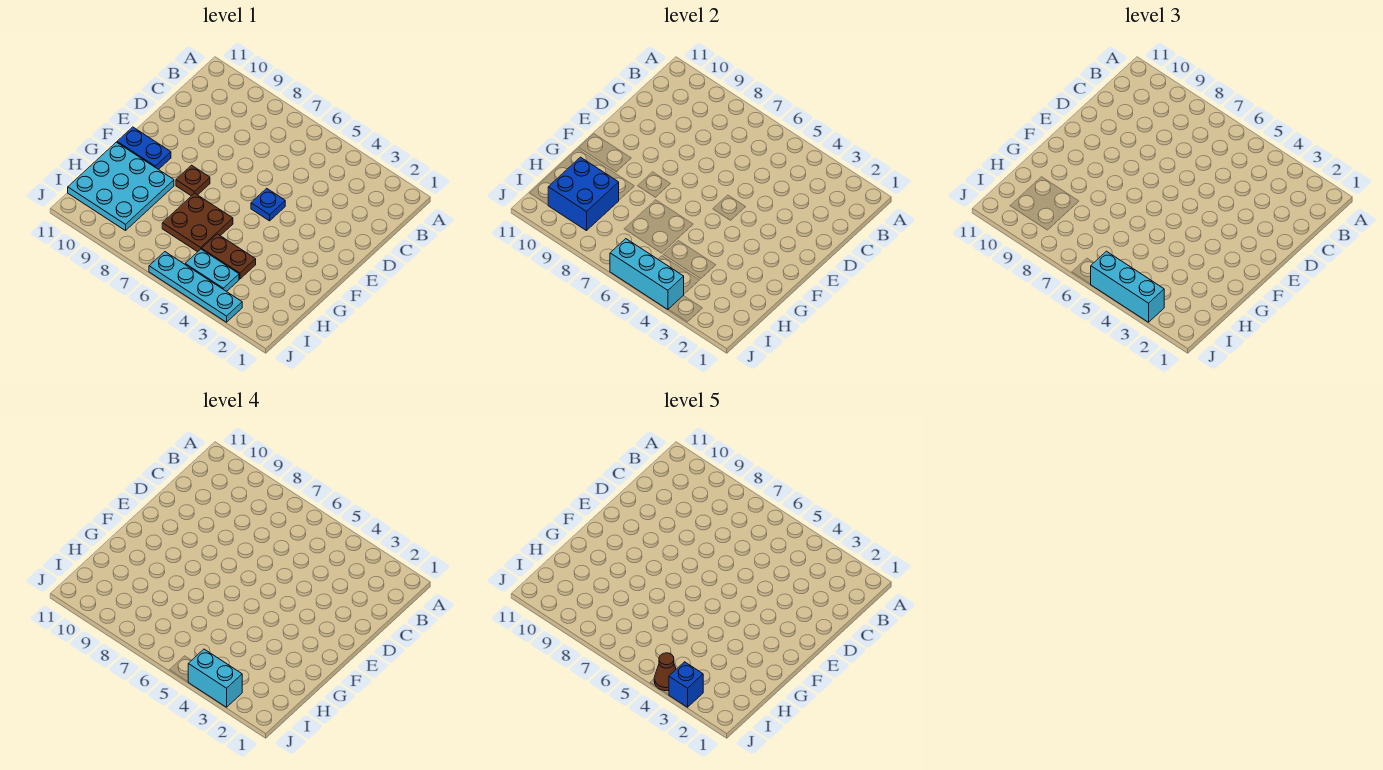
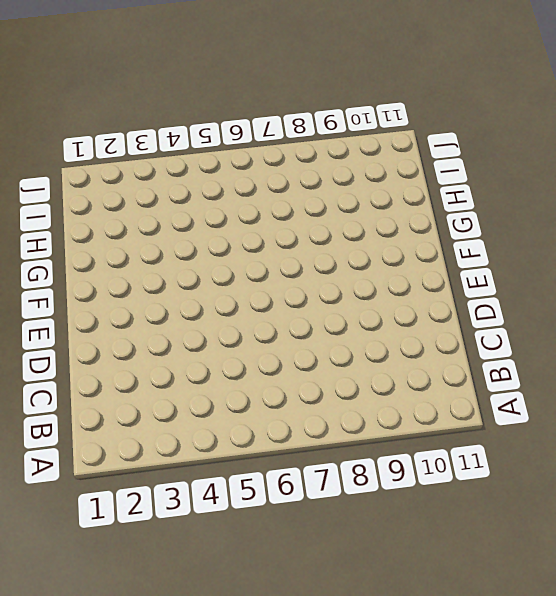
none -> blue 1x1 plate [251,188,285,221]
none -> brown 1x1 plate [176,165,210,196]
none -> blue 1x2 plate [117,127,171,170]

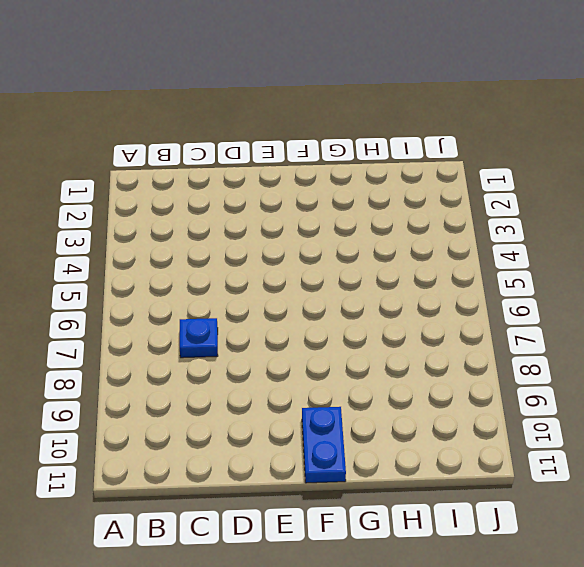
blue 1x1 plate [180,318,218,358] -> blue 1x1 plate moved to [251,188,285,221]
none -> brown 1x1 plate [176,165,210,196]
none -> brown 2x2 plate [162,193,233,252]
none -> cyan 3x3 plate [68,142,174,231]

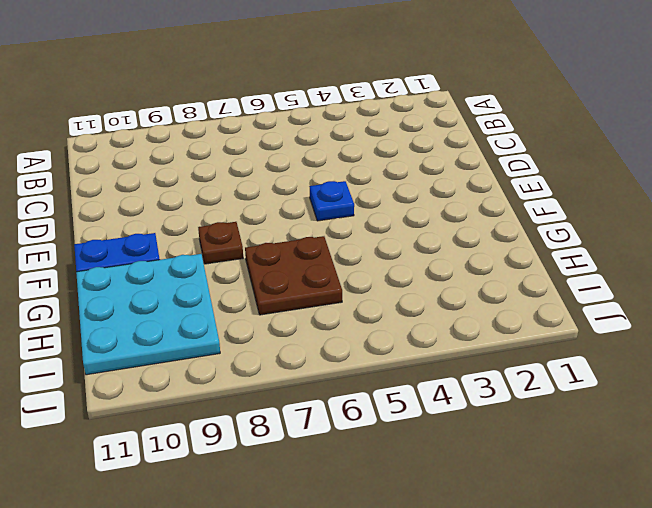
none -> brown 1x2 plate [202,234,256,279]
none -> cyan 1x2 plate [185,249,239,292]
none -> cyan 1x4 plate [149,252,242,322]

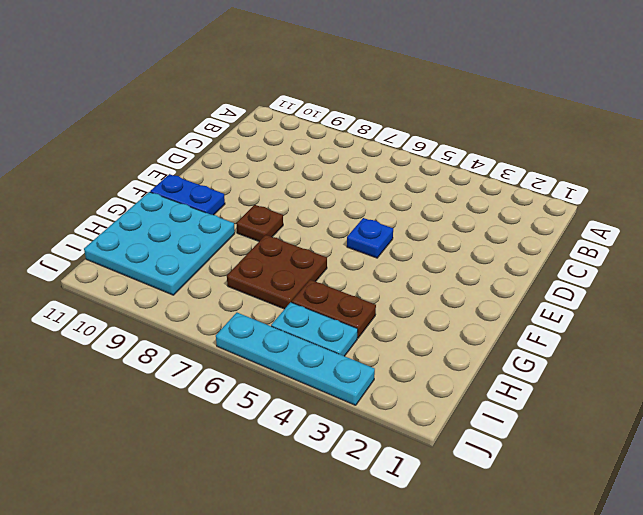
none -> blue 2x2 brick [548,157,619,231]
none -> cyan 1x3 brick [610,239,684,309]
none -> cyan 1x3 brick [1091,251,1164,322]

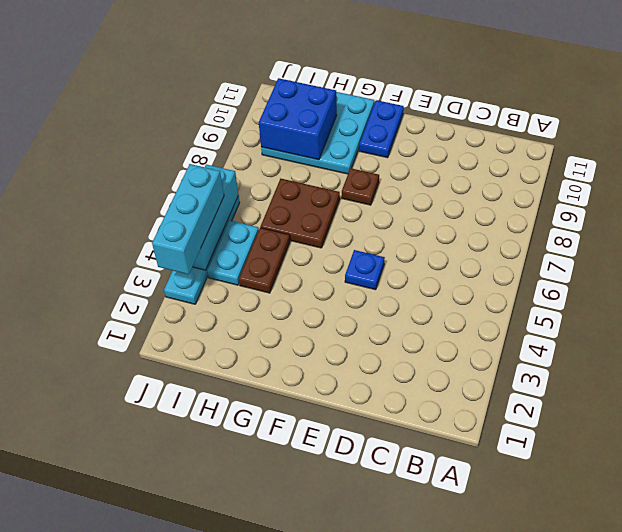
none -> cyan 1x2 brick [188,649,242,707]
none -> blue 1x1 brick [669,662,703,707]
none -> brown 1x1 cone [654,653,676,691]

